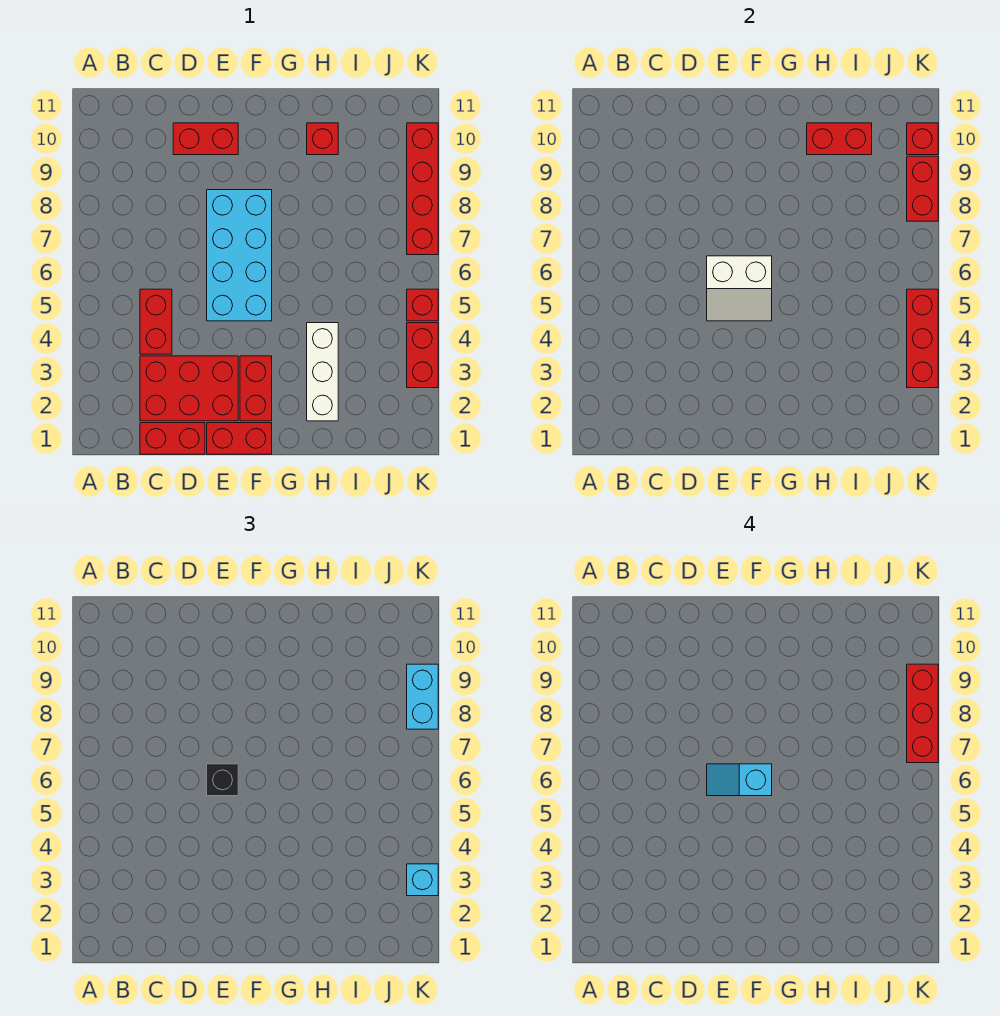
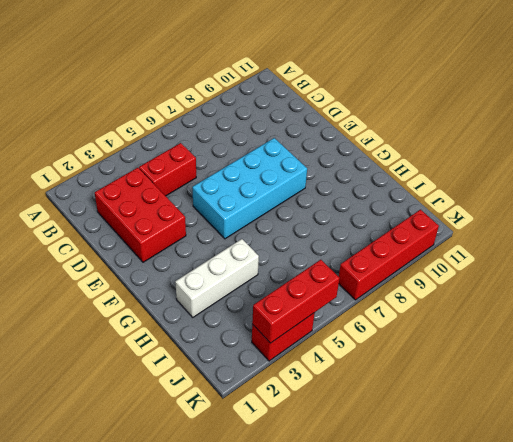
none -> red 1x2 brick [140,423,205,454]
none -> red 1x2 brick [173,123,238,155]
none -> red 1x2 brick [207,423,272,454]

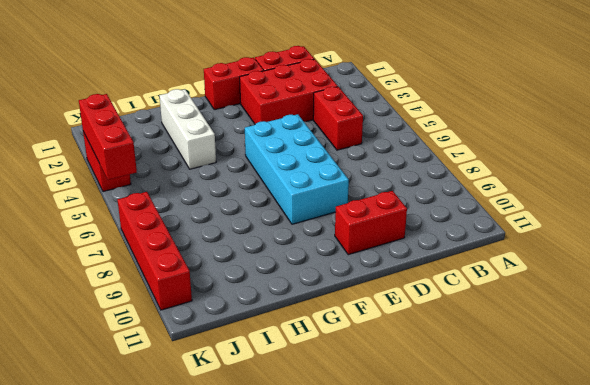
none -> red 1x2 brick [240,356,272,421]
none -> red 1x1 brick [307,123,338,155]
none -> red 1x1 brick [407,289,438,321]

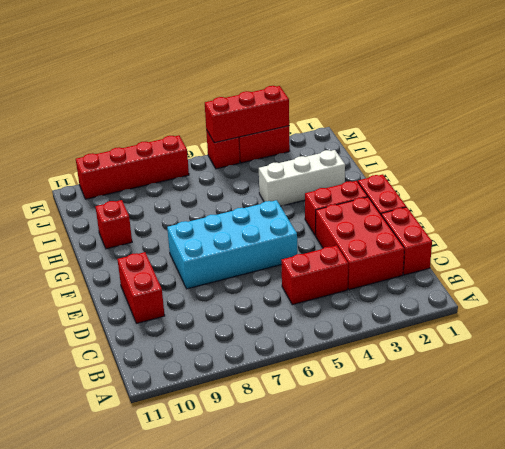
none -> white 2x2 slope [707,256,772,321]
none -> red 1x2 brick [807,123,872,155]
none -> red 1x2 brick [907,156,938,221]

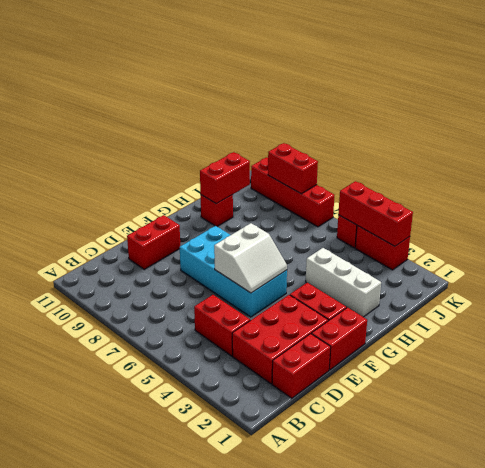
none -> red 1x1 brick [907,123,938,155]
none -> black 1x1 brick [207,764,238,796]
none -> cyan 1x1 brick [407,864,438,896]

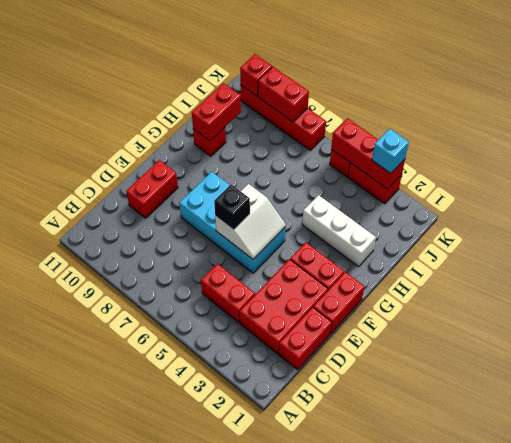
none -> cyan 1x2 brick [407,664,438,729]
none -> cyan 1x2 slope [707,764,772,796]
none -> red 1x3 brick [907,664,938,763]

